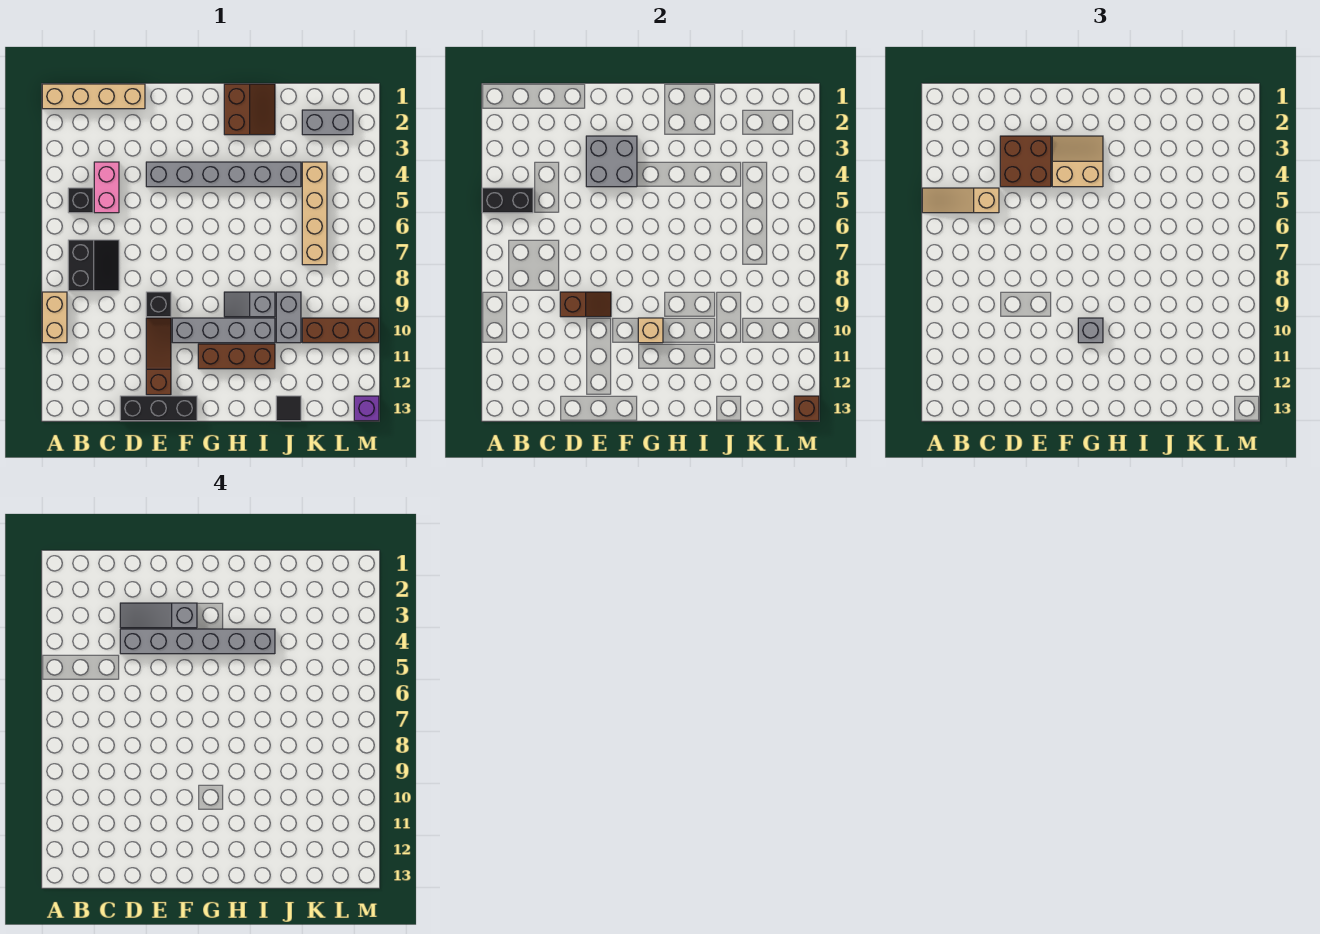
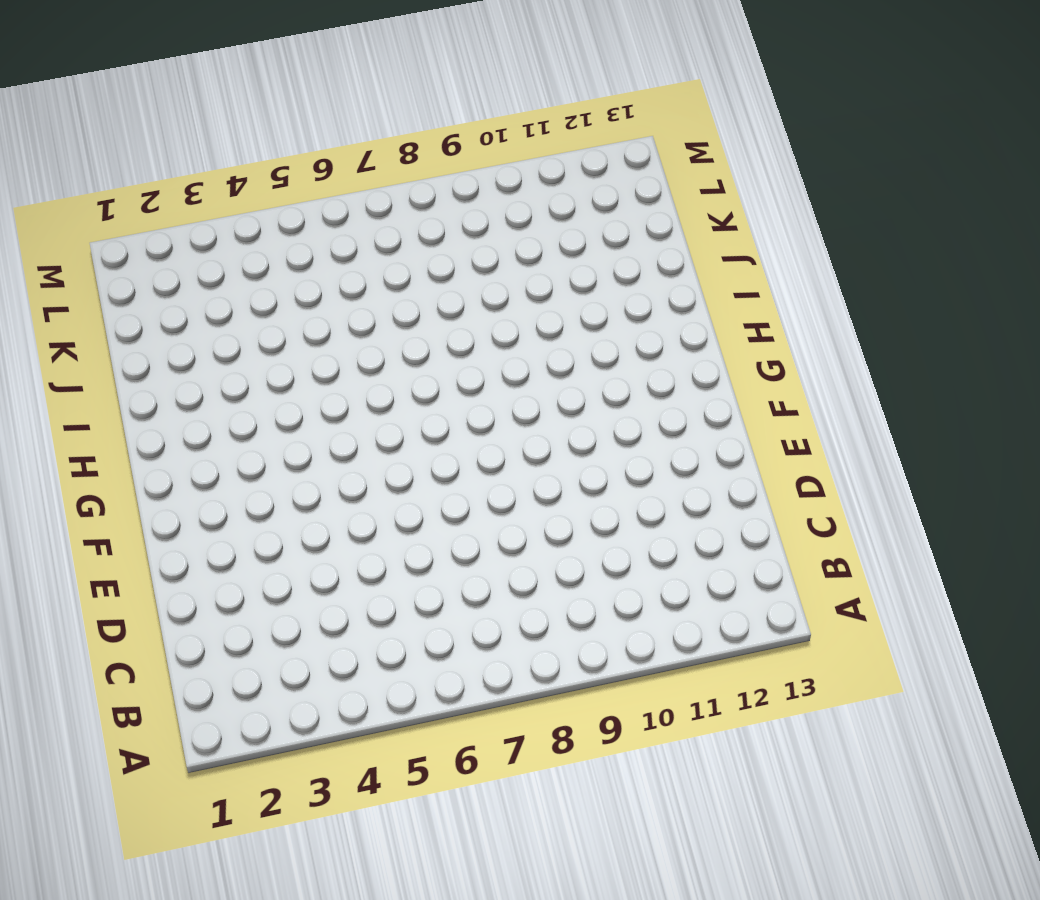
none -> tan 1x4 brick [42,84,145,109]
none -> tan 1x2 brick [42,292,67,343]
none -> black 1x1 brick [68,188,93,213]
none -> black 2x2 slope [68,240,119,291]

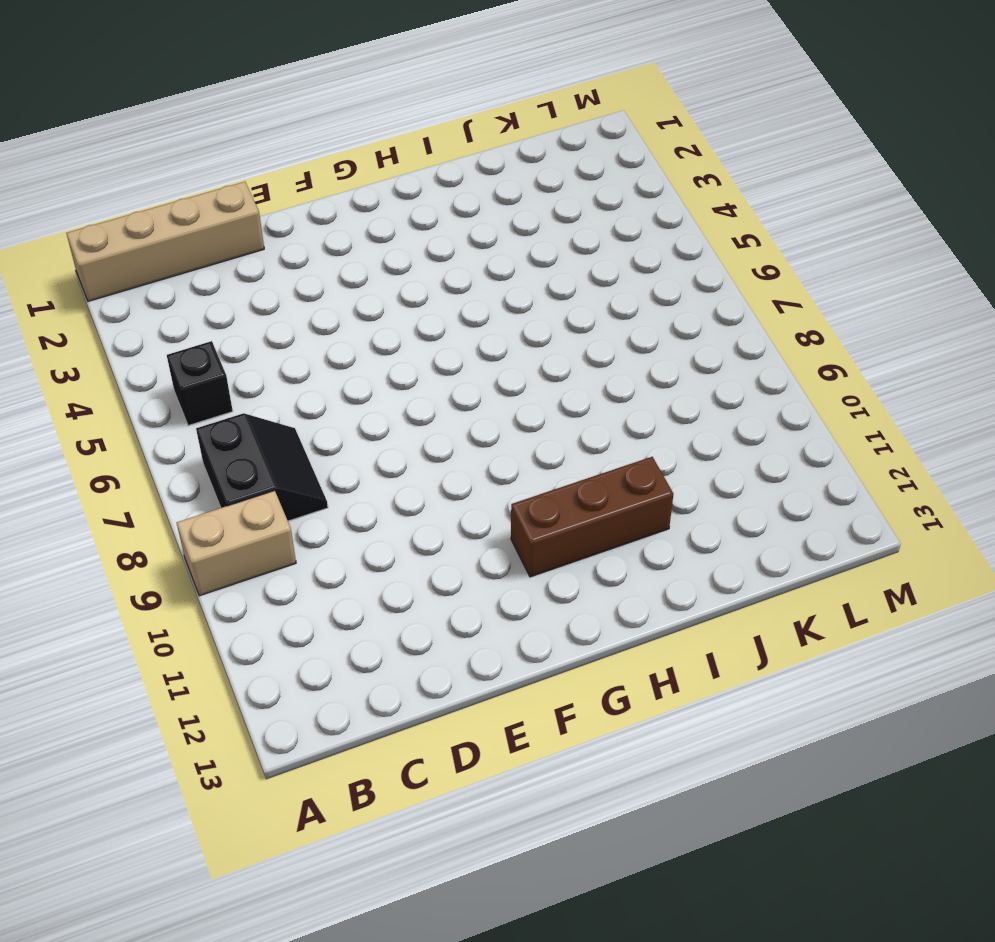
tan 1x2 brick [177,491,296,596] -> tan 1x2 brick turned to [42,292,67,343]
none -> pink 1x2 brick [94,162,119,213]
none -> black 1x3 brick [120,396,197,421]
none -> grey 1x6 brick [146,162,301,187]
none -> black 1x1 brick [146,292,171,317]

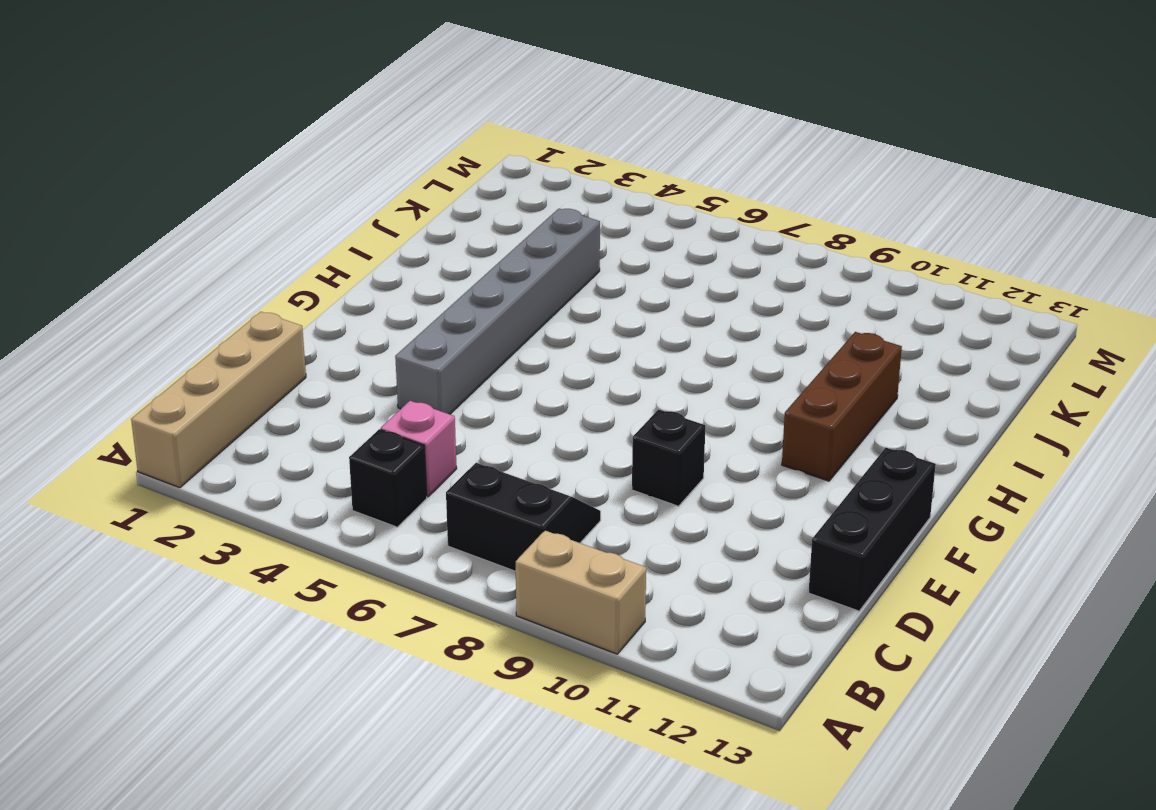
pink 1x1 brick [381,401,457,497] -> pink 1x2 brick [94,162,119,213]
none -> brown 1x3 slope [146,318,171,395]
none -> grey 1x4 brick [172,318,275,343]
none -> brown 2x2 slope [224,84,275,135]
none -> grey 1x2 slope [224,292,275,317]

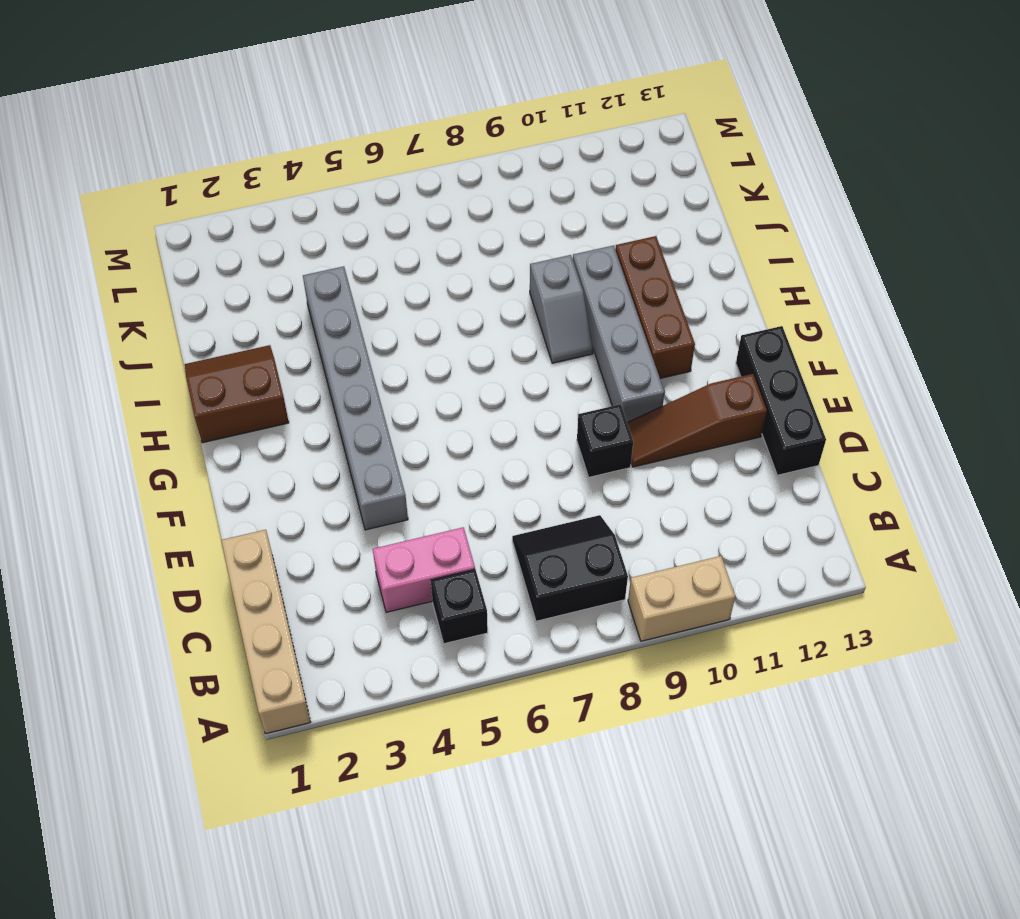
none -> grey 1x2 brick [276,292,301,343]
none -> black 1x1 tile [276,396,301,421]
none -> grey 1x2 brick [302,110,353,135]
none -> tan 1x4 brick [302,162,327,265]

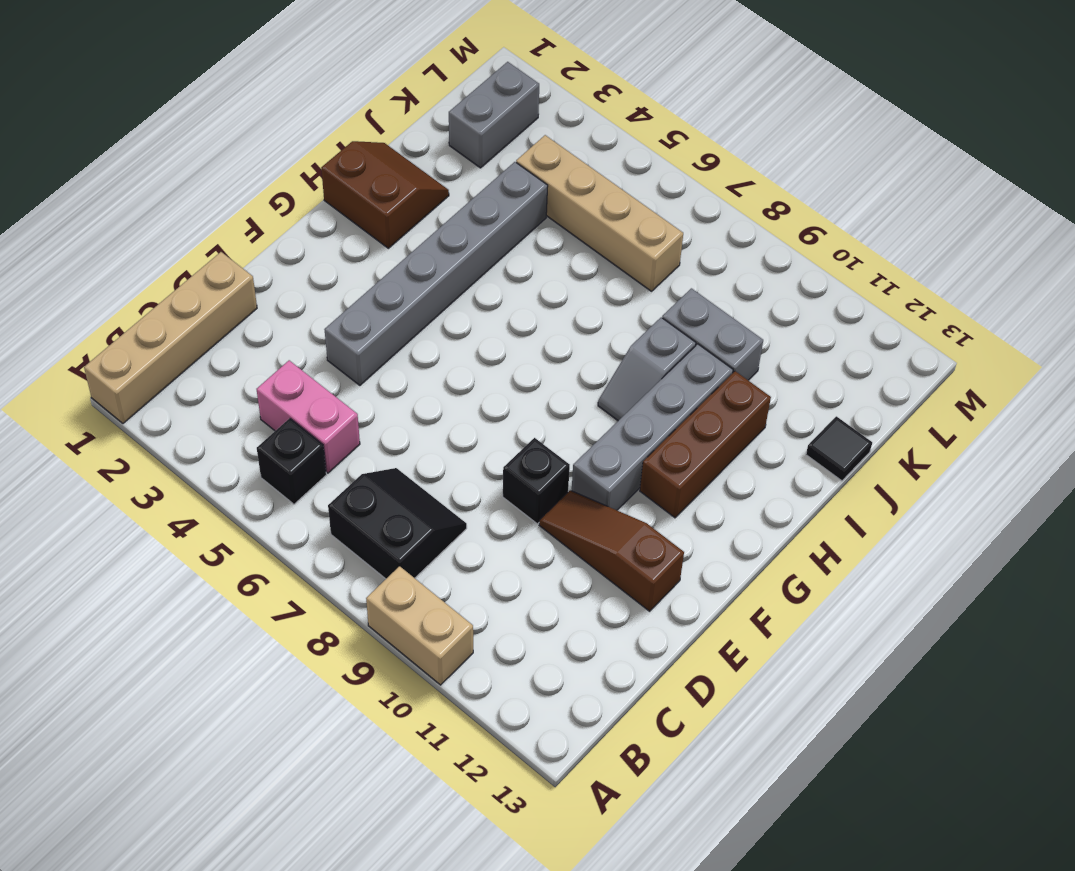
none -> black 1x3 brick [120,396,197,421]
none -> brown 1x3 brick [302,318,379,343]
none -> purple 1x1 brick [354,396,379,421]
none -> black 1x2 brick [482,188,533,213]

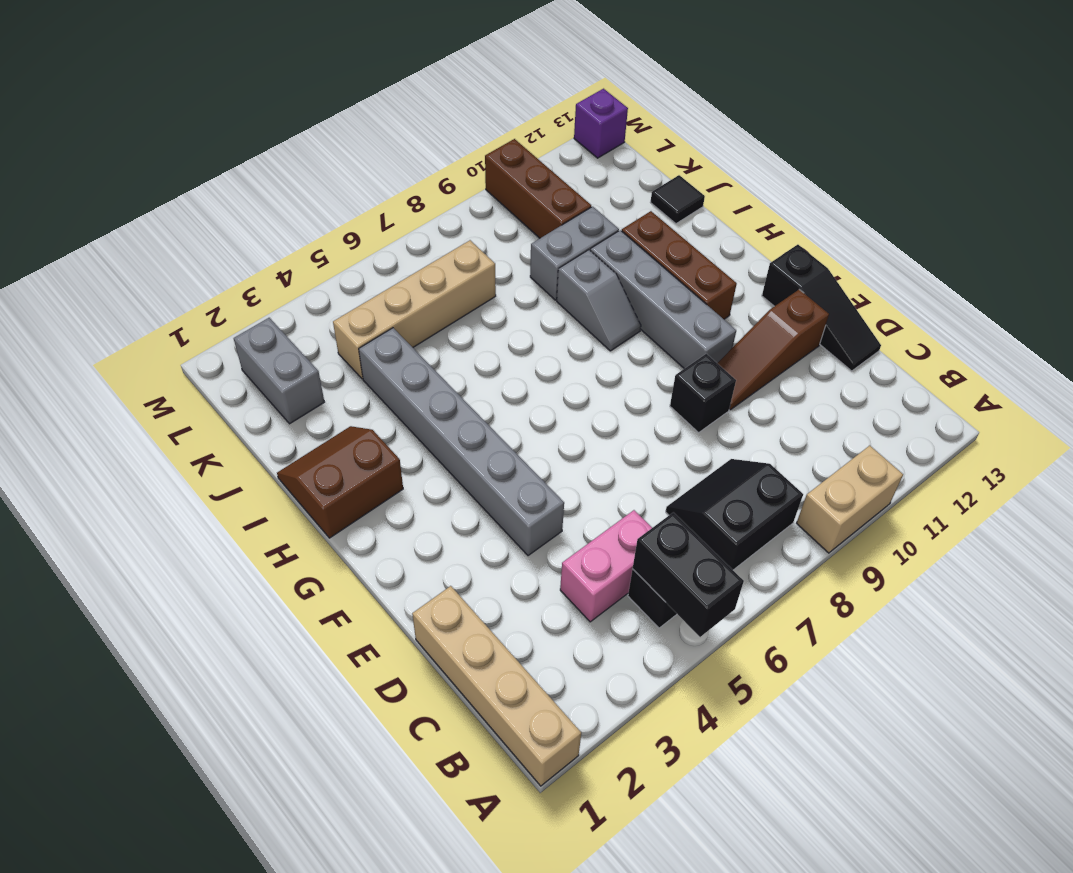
black 1x3 slope [762,245,881,371] -> black 1x3 brick [120,396,197,421]
none -> brown 1x2 slope [560,292,611,317]
none -> grey 2x2 brick [586,136,637,187]
none -> tan 1x1 brick [638,318,663,343]
none -> brown 1x1 brick [794,396,819,421]

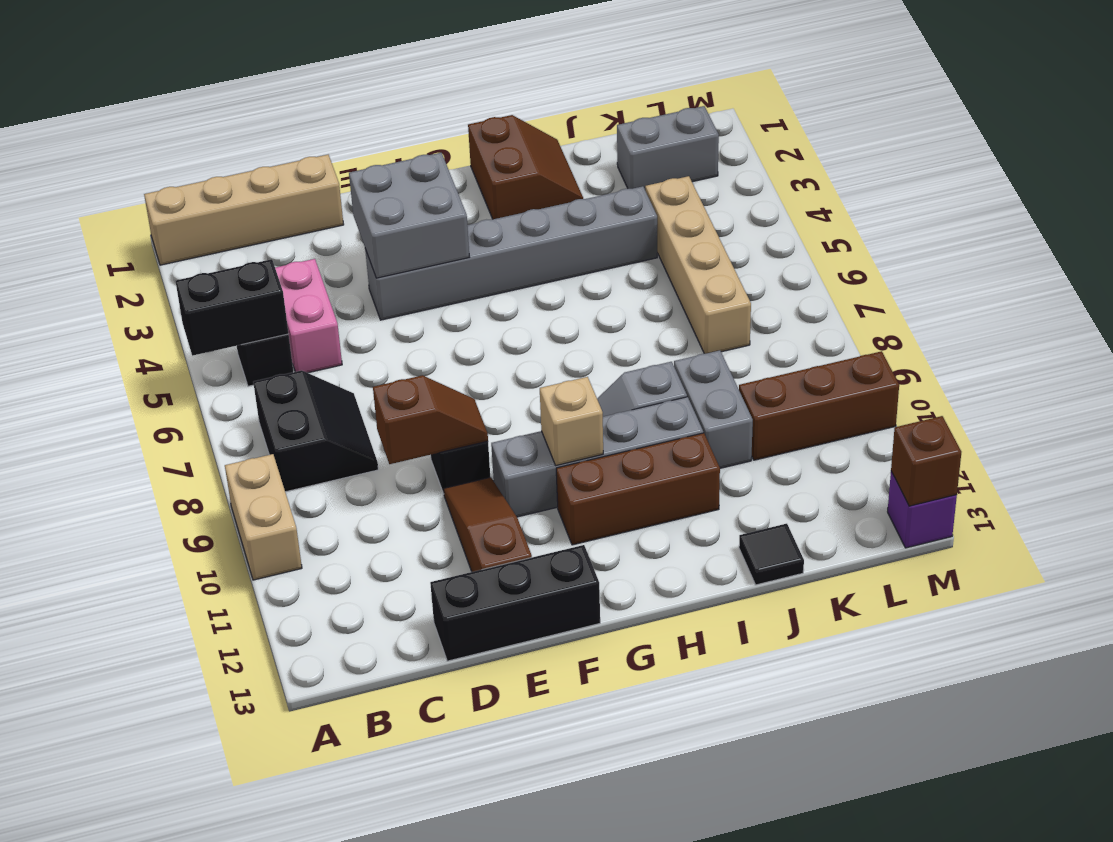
none -> tan 1x3 slope [922,188,999,213]
none -> brown 2x2 brick [1000,136,1051,187]
none -> tan 2x2 slope [1052,136,1103,187]
none -> grey 1x1 brick [1078,318,1103,343]

